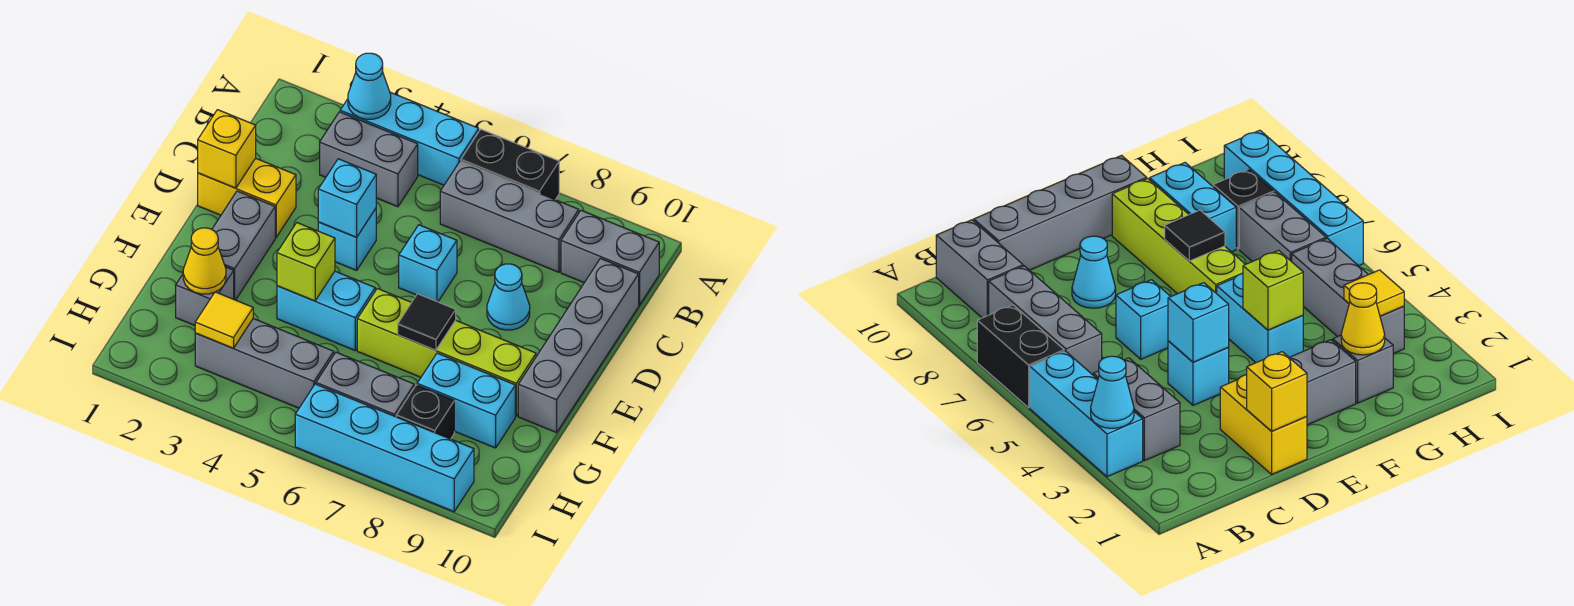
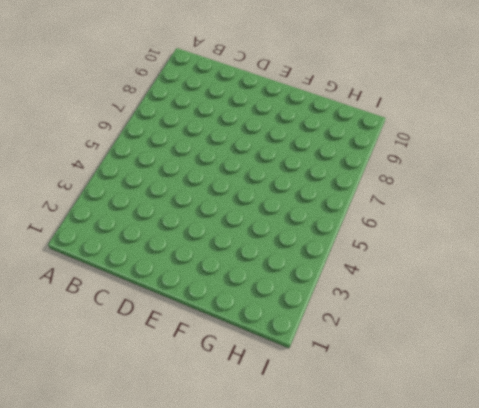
none -> cyan 1x3 brick [340,92,479,185]
none -> black 1x2 brick [461,129,559,200]
none -> grey 1x2 brick [320,112,418,207]

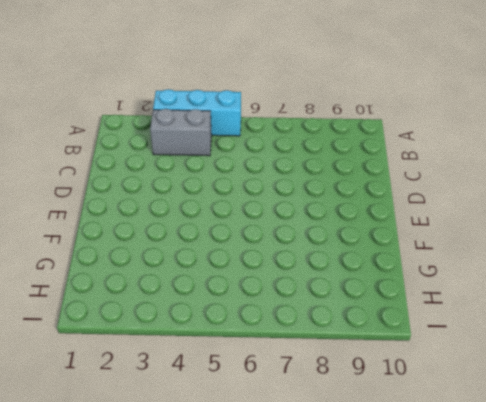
none -> black 1x2 brick [461,129,559,200]
none -> grey 1x3 brick [440,161,579,272]
none -> grey 1x2 brick [561,210,659,305]

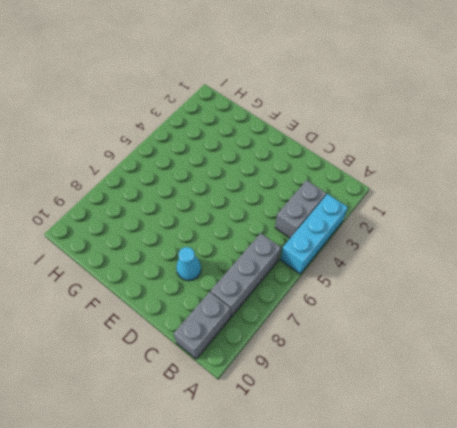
none -> black 1x2 brick [461,129,559,200]
none -> grey 1x4 brick [518,258,639,433]
none -> yellow 1x2 brick [198,158,296,238]

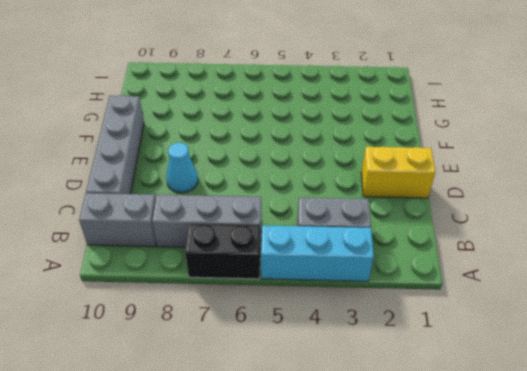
none -> cyan 1x1 brick [318,209,376,270]
none -> cyan 1x1 brick [399,225,457,302]
none -> grey 1x2 brick [212,191,275,300]

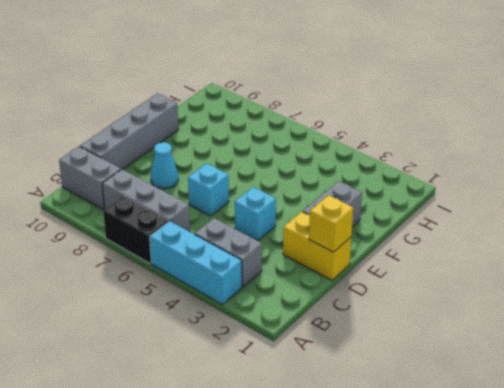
none -> cyan 1x2 brick [277,271,375,350]
none -> lime 1x4 brick [357,289,536,416]
none -> grey 1x1 brick [176,267,234,325]

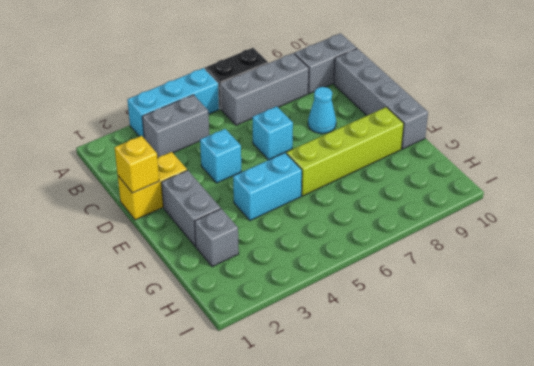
none -> cyan 1x2 brick [417,353,515,448]
none -> grey 1x3 brick [195,319,334,408]
none -> grey 1x2 brick [316,352,414,417]

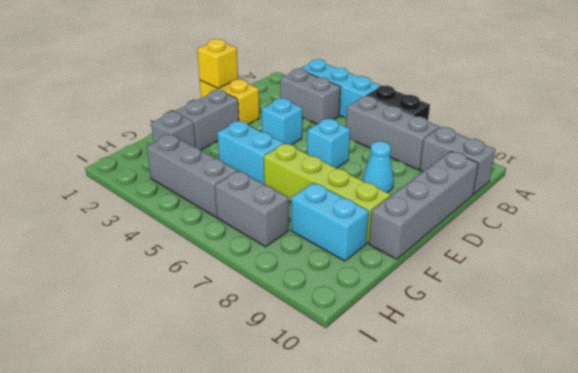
none -> black 1x1 brick [396,385,454,439]
none -> cyan 1x4 brick [295,384,474,512]
none -> cyan 1x1 cone [348,53,391,119]

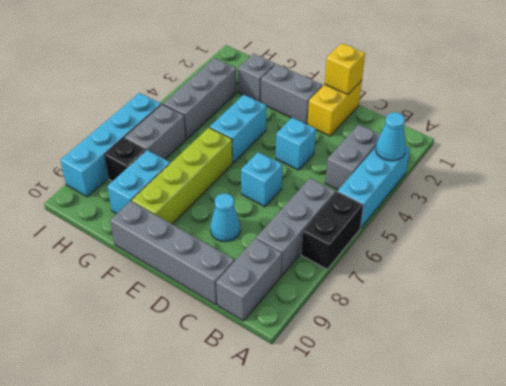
none -> cyan 1x1 brick [318,159,376,237]
none -> lime 1x1 brick [277,223,335,301]
none -> black 1x1 tile [398,294,456,350]

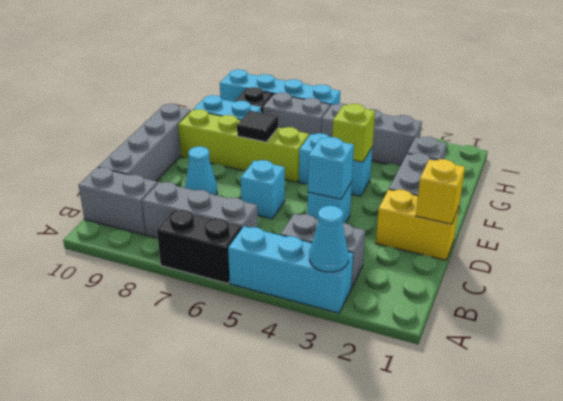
none -> yellow 1x1 cone [183,228,226,294]
none -> yellow 1x1 tile [195,292,253,348]

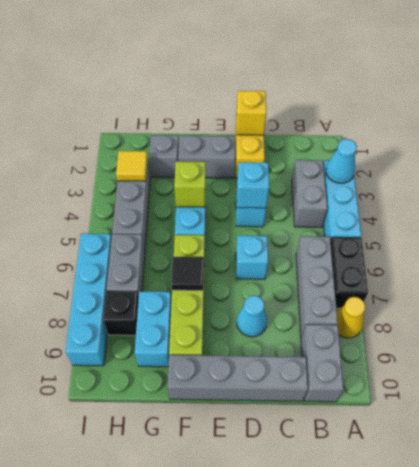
yellow 1x1 cone [337,297,365,338] -> yellow 1x1 cone moved to [183,228,226,294]

